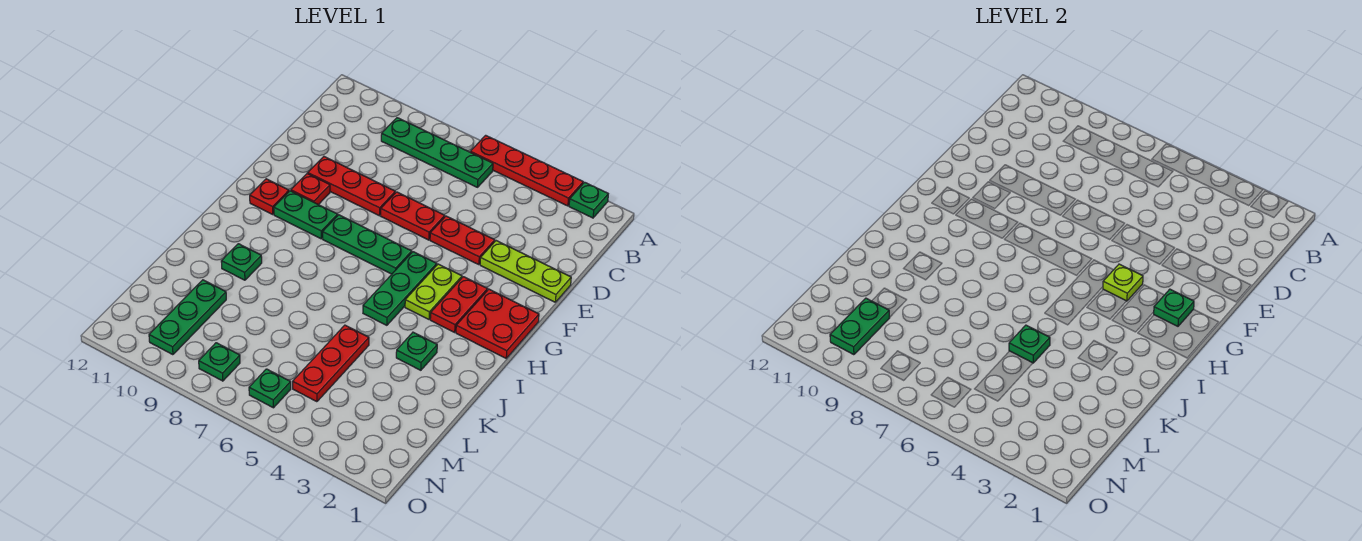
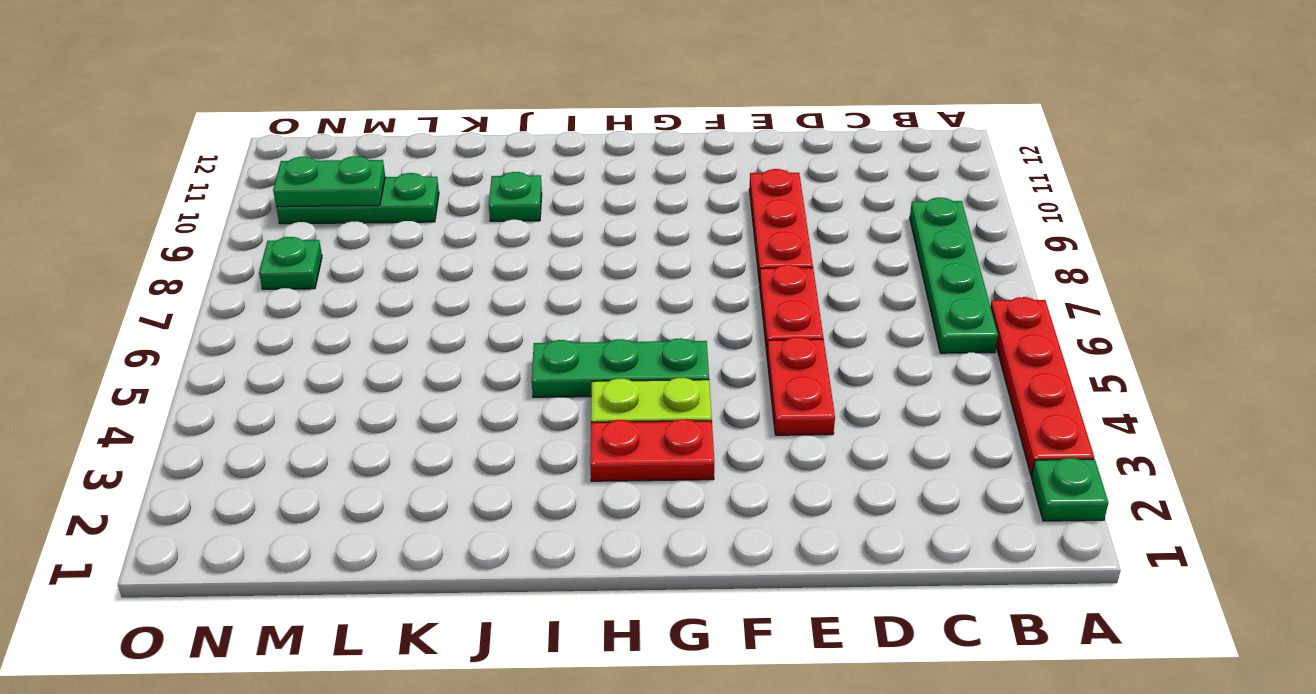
none -> lime 1x3 plate [480,241,571,302]
none -> red 1x1 plate [291,173,330,205]
none -> red 2x2 plate [456,289,539,358]

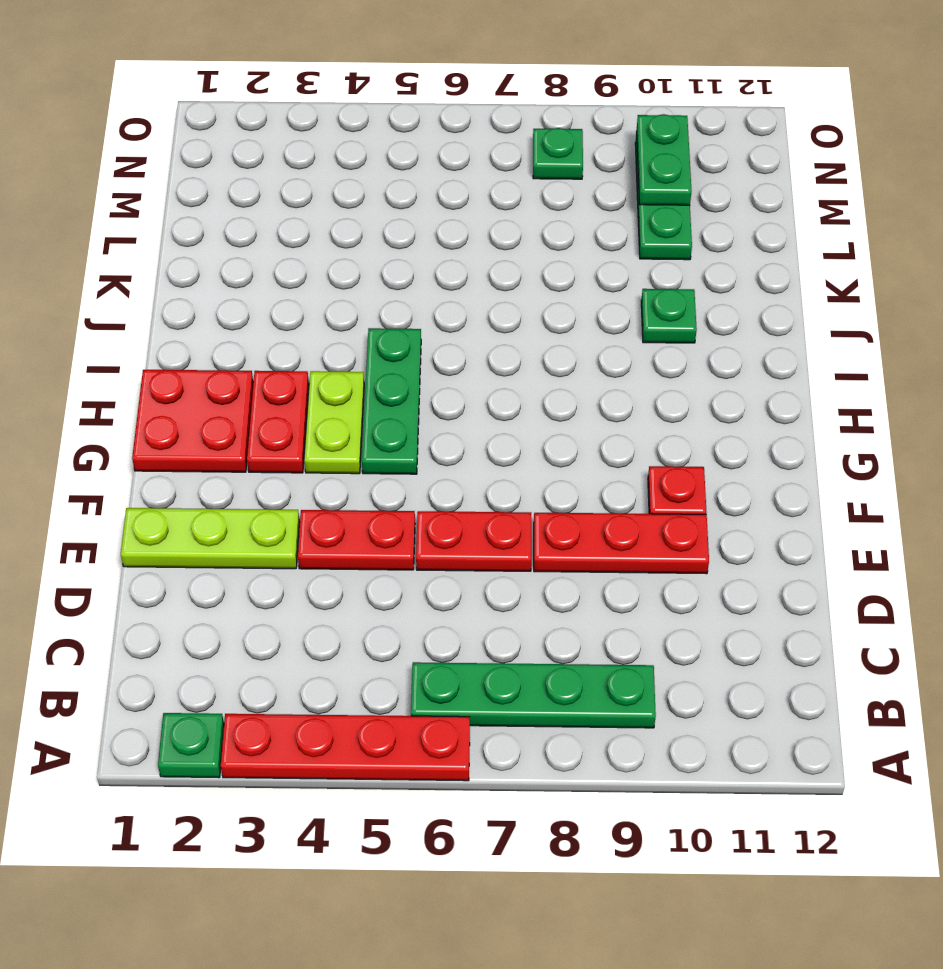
none -> green 1x3 plate [323,215,412,274]
none -> green 1x2 plate [274,191,338,239]
none -> red 1x1 plate [250,179,289,214]

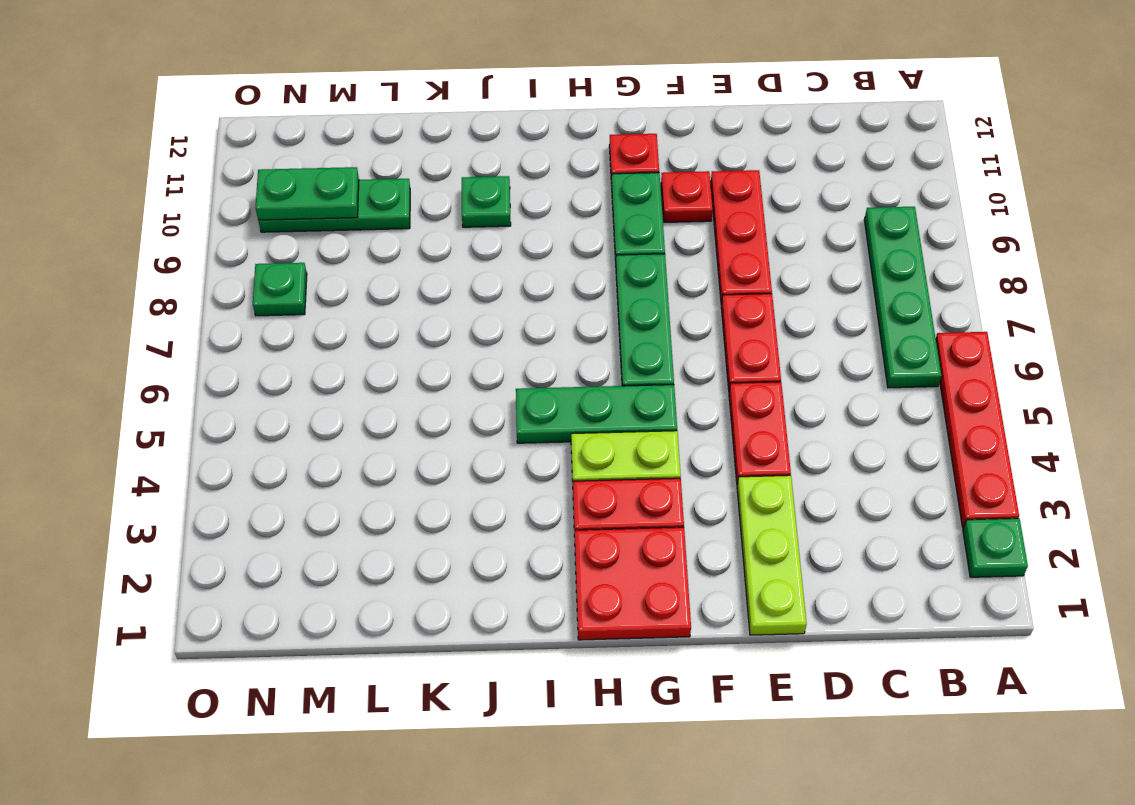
none -> green 1x1 plate [396,332,437,370]
none -> red 1x3 plate [293,325,369,402]
none -> green 1x1 plate [249,369,291,408]

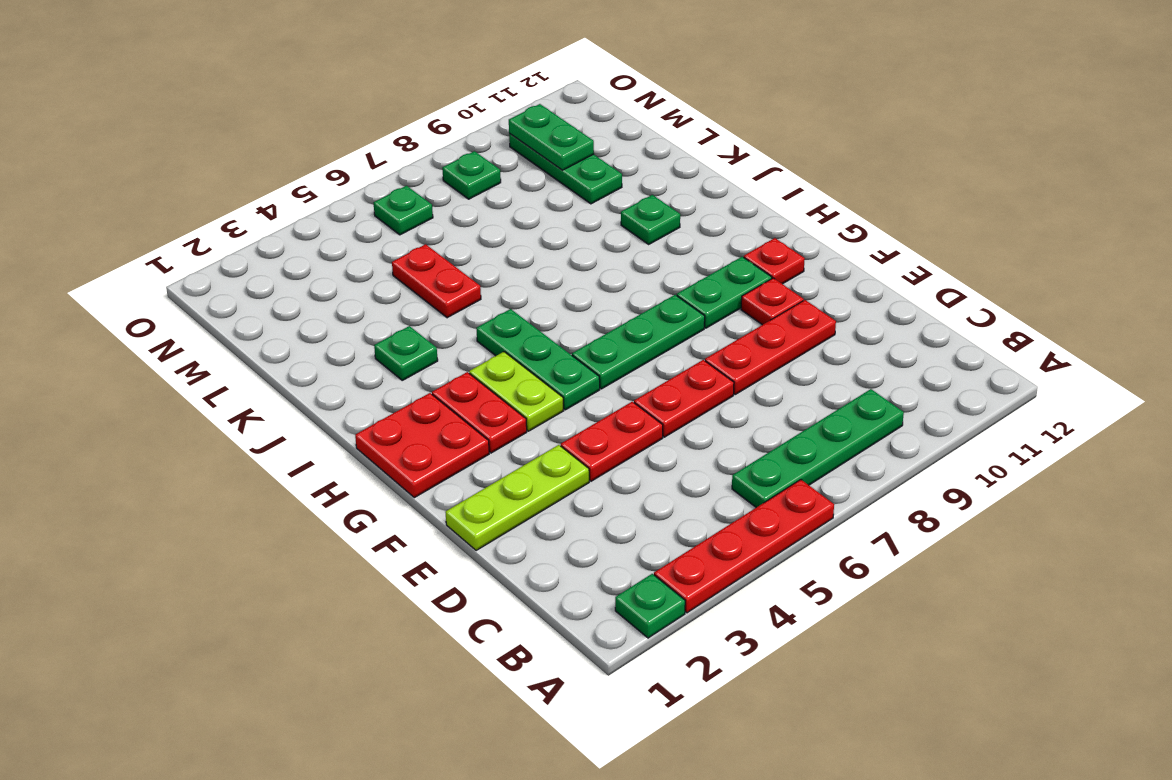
red 1x2 plate [392,244,481,318] -> red 1x3 plate [293,325,369,402]
none -> green 1x1 plate [1154,289,1194,326]
none -> lime 1x1 plate [1103,264,1143,301]
none -> green 1x1 plate [1009,325,1050,363]

